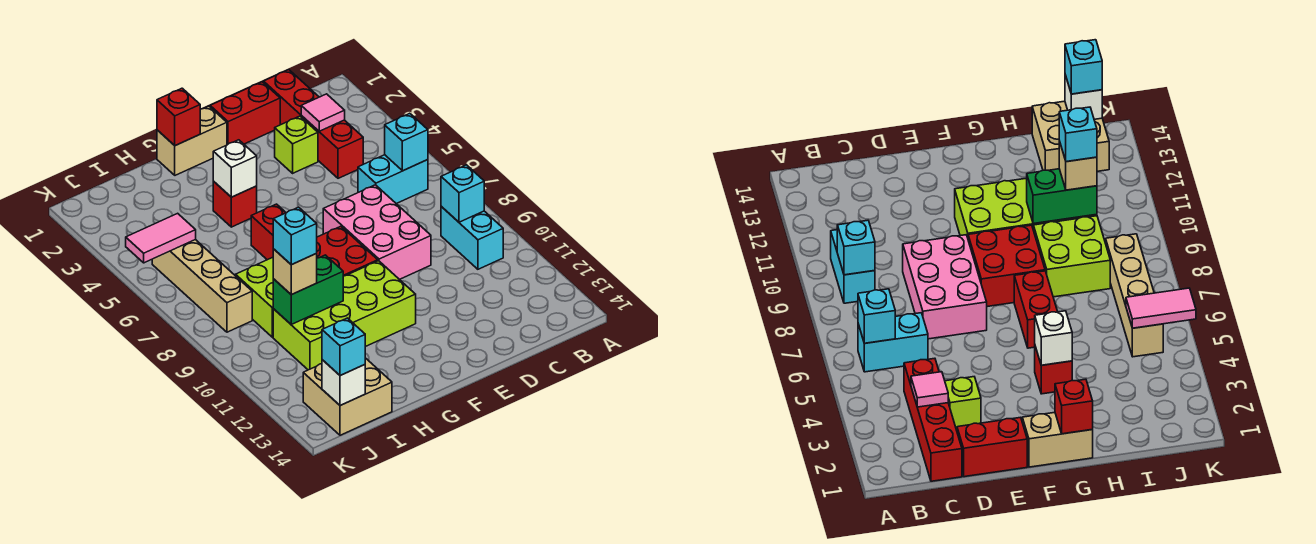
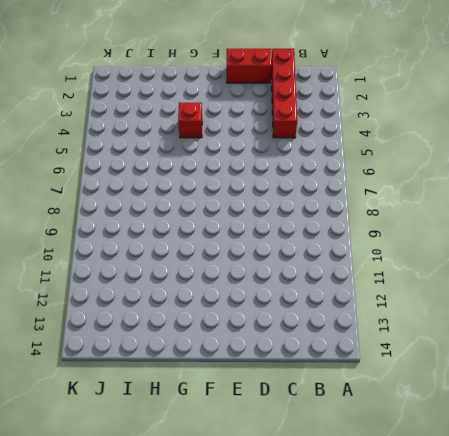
none -> cyan 1x2 brick [358,155,428,204]
none -> cyan 1x2 brick [441,207,503,269]
none -> lime 1x1 brick [275,116,318,173]

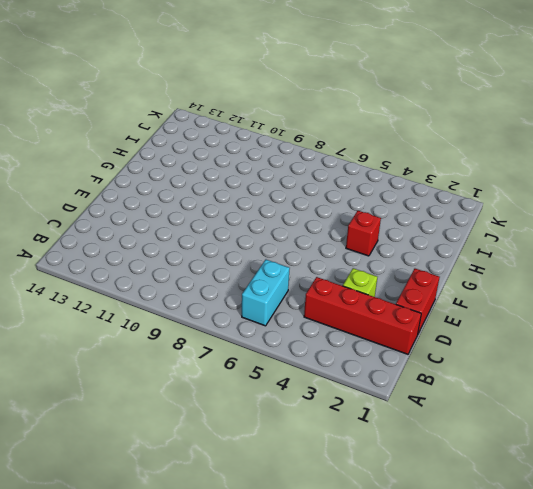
none -> cyan 1x2 brick [441,207,503,269]
none -> pink 2x3 brick [323,185,431,280]
none -> tan 1x2 brick [157,106,227,175]

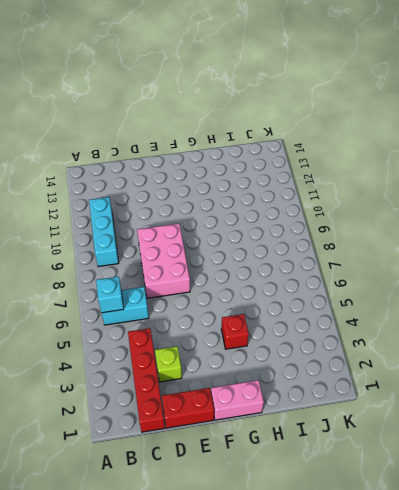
cyan 1x3 brick [89,197,119,267] -> cyan 1x2 brick [441,207,503,269]
pink 1x2 brick [211,380,264,420] -> tan 1x2 brick [157,106,227,175]
none -> red 2x2 brick [316,226,378,276]
none -> lime 2x4 brick [273,261,416,370]
none -> red 1x2 brick [251,204,286,260]

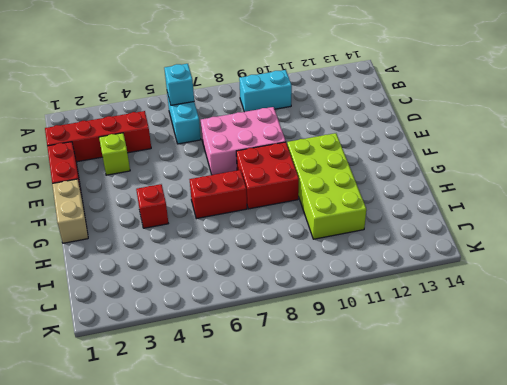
none -> lime 2x2 brick [236,257,273,337]
none -> tan 2x2 brick [303,358,392,435]
none -> tan 1x4 brick [152,240,252,332]

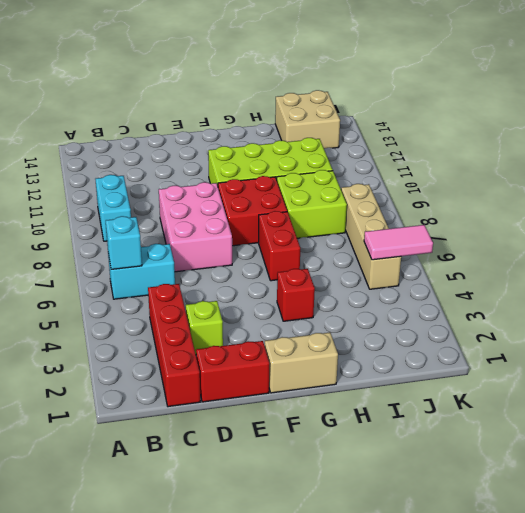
none -> cyan 1x1 brick [441,165,484,222]
none -> pink 1x1 tile [301,94,345,131]
none -> red 1x1 brick [157,88,200,146]

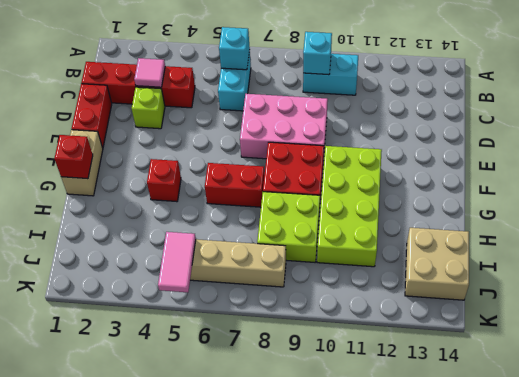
none -> white 1x1 brick [213,140,257,197]
none -> green 1x2 brick [273,255,343,324]
none -> white 1x1 brick [322,360,365,406]

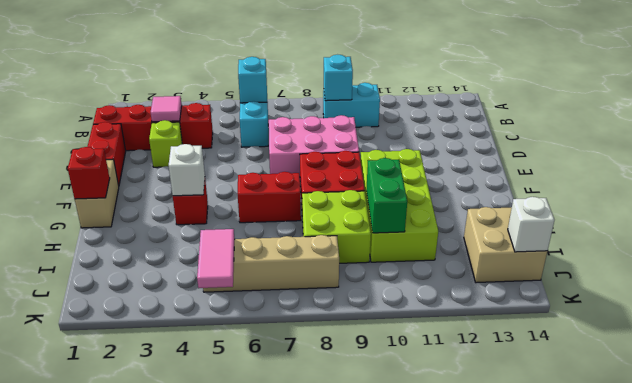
none -> tan 1x1 brick [273,249,317,295]
none -> cyan 1x1 brick [322,318,365,376]
none -> cyan 1x1 brick [273,207,317,265]

